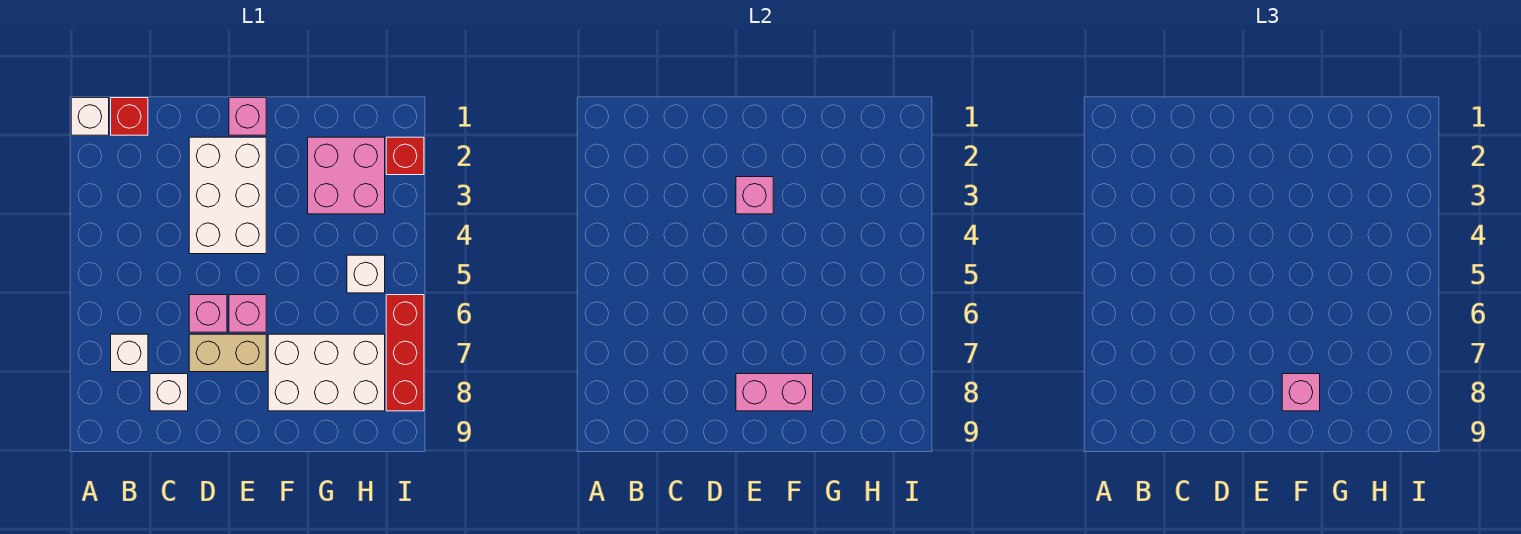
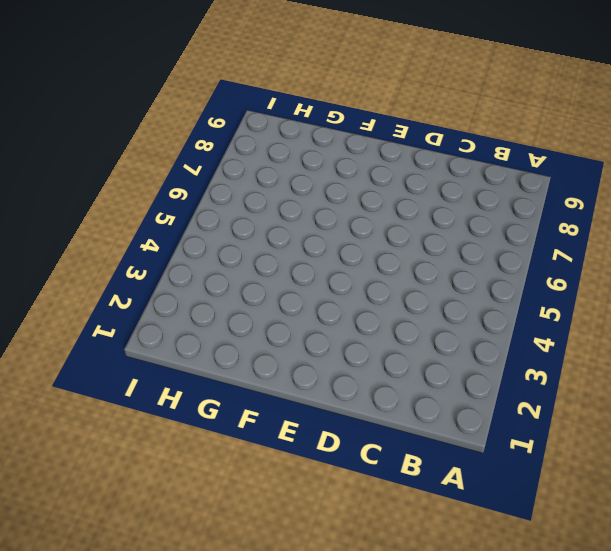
none -> white 1x1 brick [71,98,109,135]
none -> red 1x1 brick [111,98,148,135]
none -> white 1x1 brick [111,334,148,372]

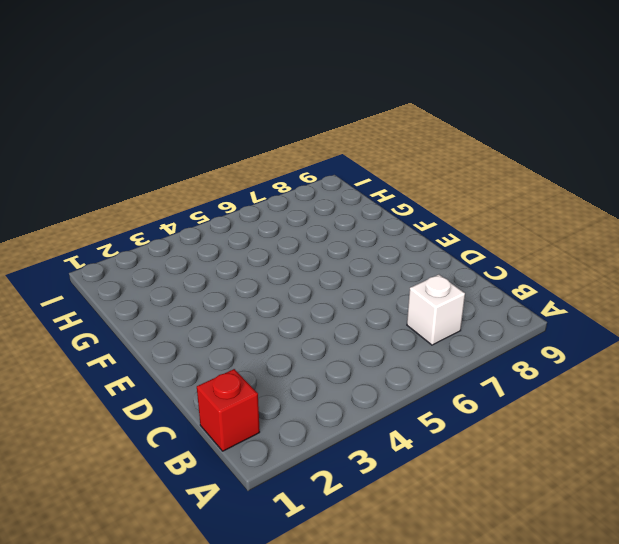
none -> white 1x1 brick [71,98,109,135]
none -> white 1x1 brick [150,374,188,411]
none -> white 2x3 brick [189,137,266,254]

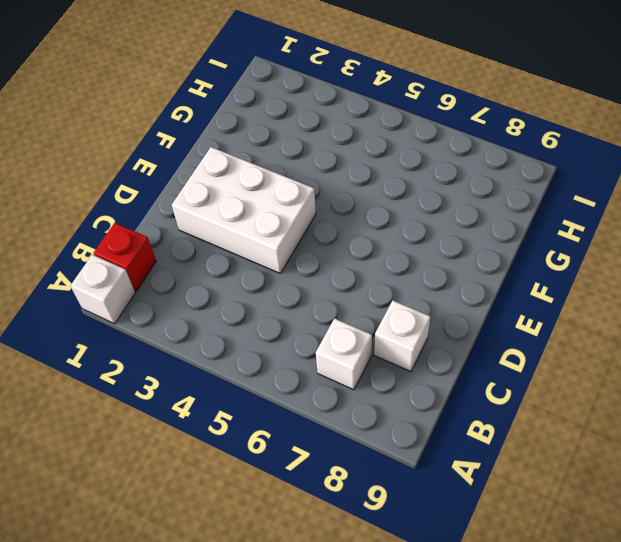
none -> pink 1x1 brick [189,295,227,332]
none -> tan 1x2 brick [189,334,266,372]
none -> pink 1x1 brick [229,98,266,135]

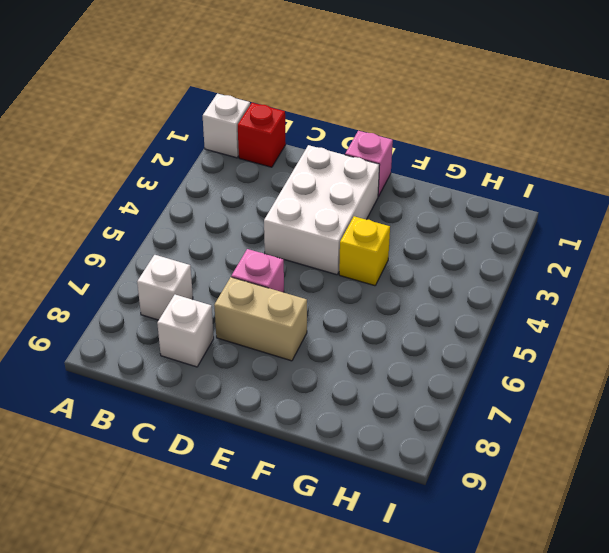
yellow 1x1 brick [339,216,390,286] -> none
none -> pink 1x1 brick [229,295,266,332]
none -> white 2x3 brick [268,334,385,411]
none -> pink 2x2 brick [308,137,385,214]

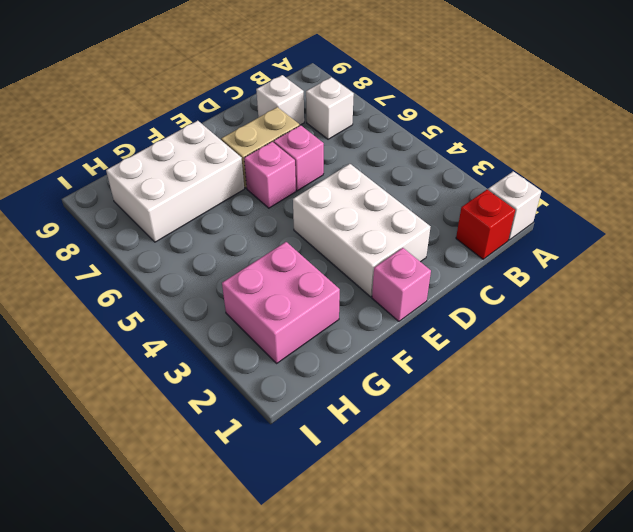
none -> white 1x1 brick [347,255,385,293]
none -> red 1x1 brick [386,137,424,175]
none -> red 1x3 brick [386,295,424,411]

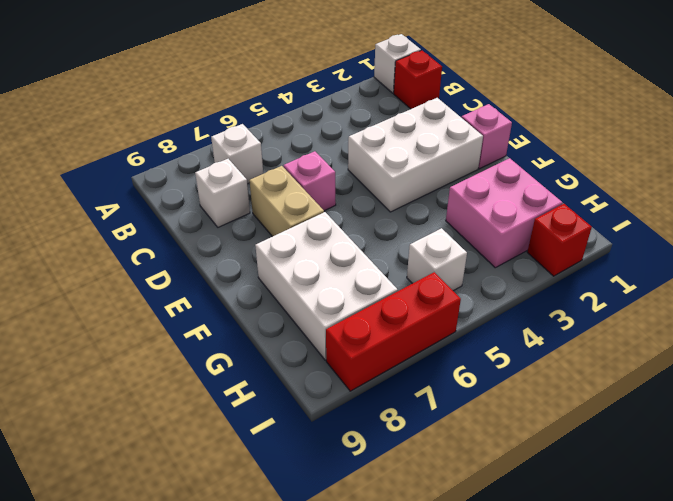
none -> pink 1x1 brick [229,295,266,332]
none -> pink 1x1 brick [736,177,773,214]
none -> pink 1x2 brick [736,374,813,411]

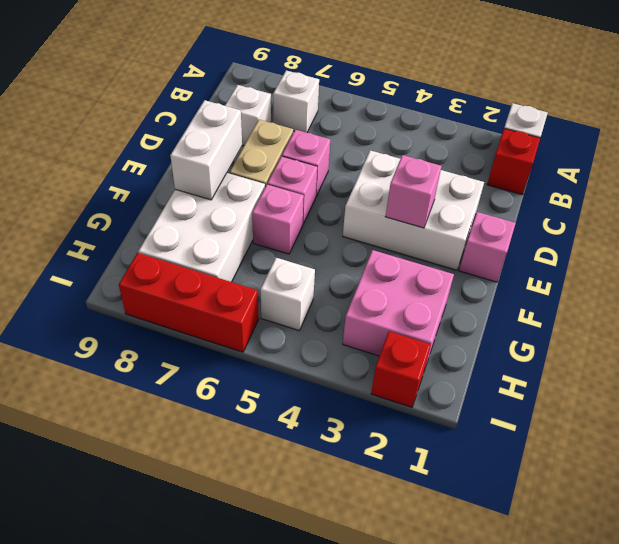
white 1x2 brick [170,100,242,200] -> pink 1x2 brick [736,374,813,411]
pink 1x1 brick [252,185,304,254] -> pink 1x1 brick moved to [1282,374,1320,411]

